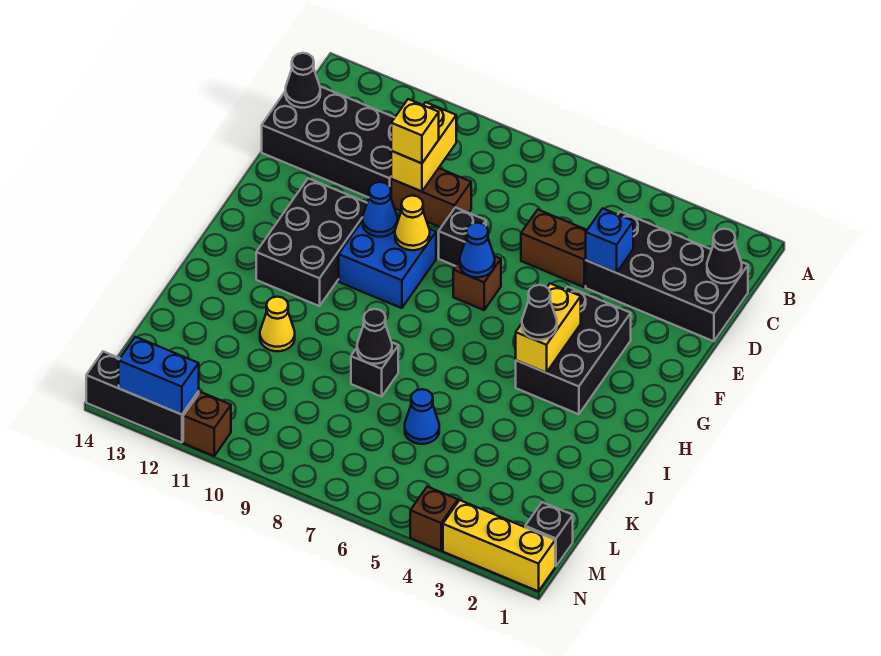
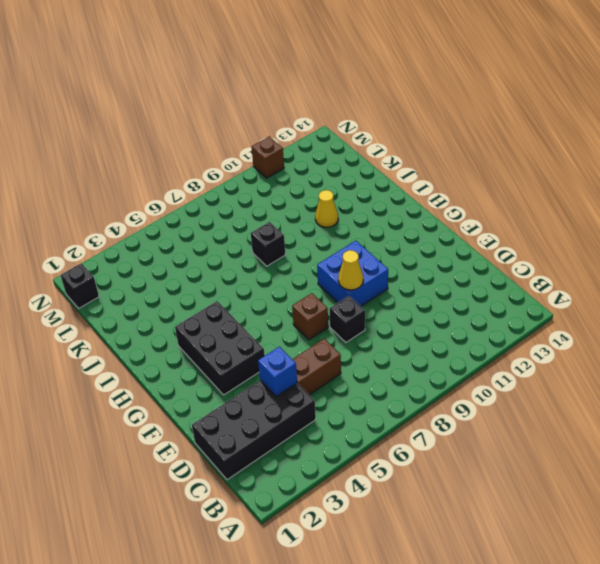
none -> black 2x4 brick [262,86,395,197]
none -> brown 1x2 brick [391,168,471,227]
none -> black 2x3 brick [256,178,367,306]

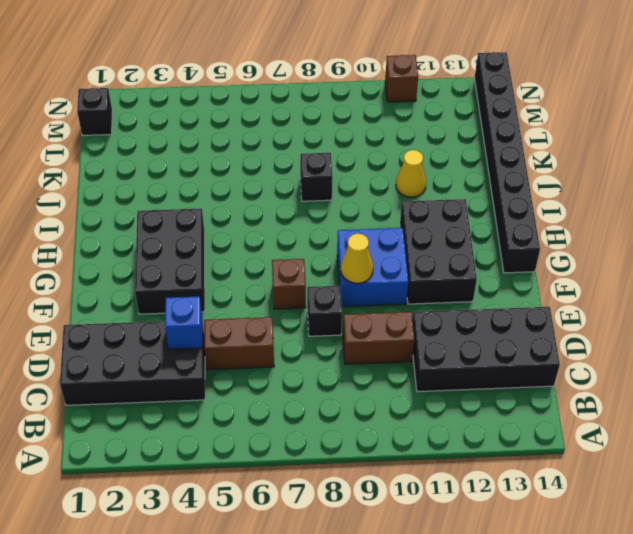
black 1x8 brick [475,52,540,273] -> black 1x3 brick [86,351,199,443]
none -> blue 1x1 cone [405,389,439,444]
none -> yellow 1x3 brick [443,500,555,591]
none -> brown 1x1 brick [410,487,458,551]

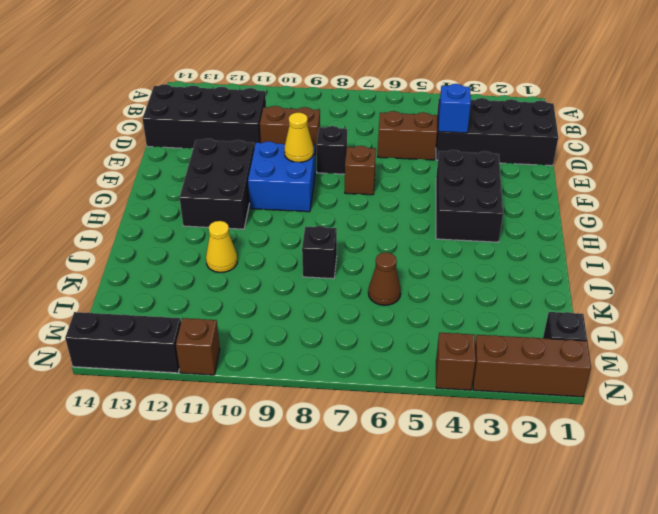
brown 1x1 cone [368,252,401,305] -> blue 1x1 cone [405,389,439,444]
brown 1x3 brick [473,335,591,397] -> yellow 1x3 brick [443,500,555,591]
none -> black 1x1 cone [707,229,742,283]
none -> yellow 1x2 brick [391,102,456,192]
none -> black 1x1 cone [285,53,320,108]

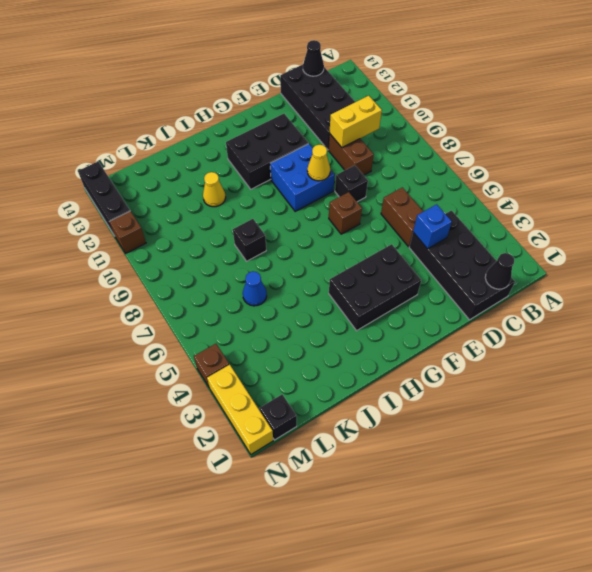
none -> blue 1x1 cone [460,223,495,277]
none -> blue 1x1 cone [363,182,397,237]
none -> yellow 1x2 brick [516,284,581,373]

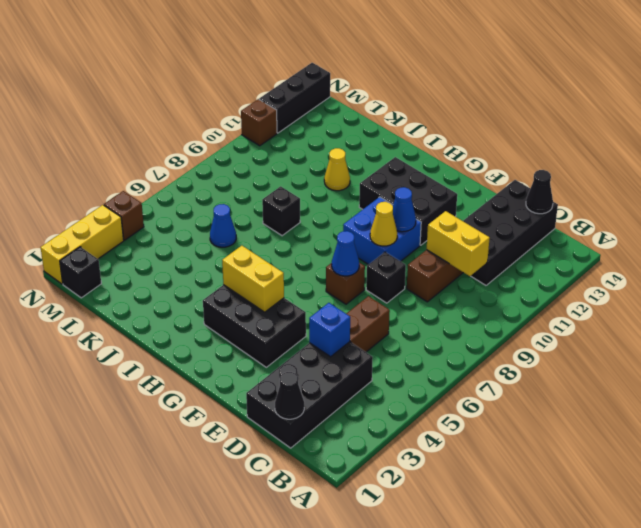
none -> black 1x1 cone [357,309,392,364]
none -> blue 1x2 brick [119,337,199,415]
none -> yellow 1x1 brick [391,99,439,163]

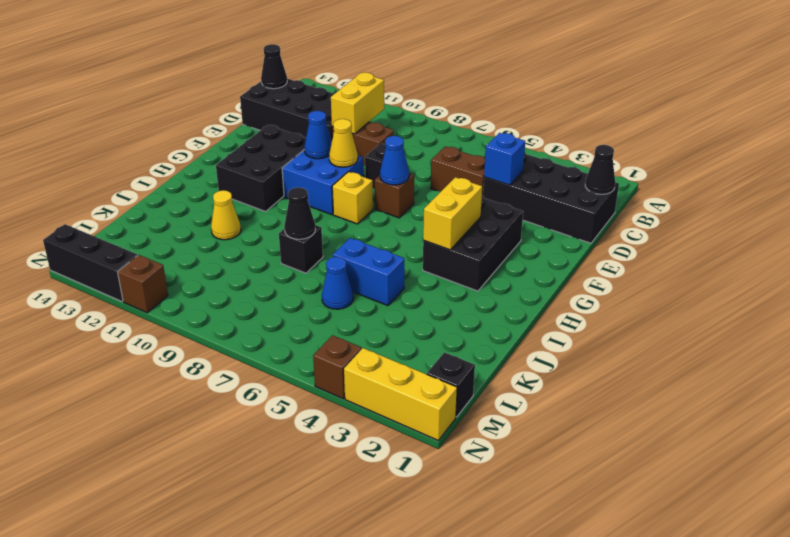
yellow 1x1 brick [332,172,373,224] -> yellow 1x1 brick moved to [391,99,439,163]
blue 1x2 brick [333,238,404,306] -> blue 1x2 brick moved to [119,337,199,415]
none -> black 1x1 cone [522,285,557,340]

